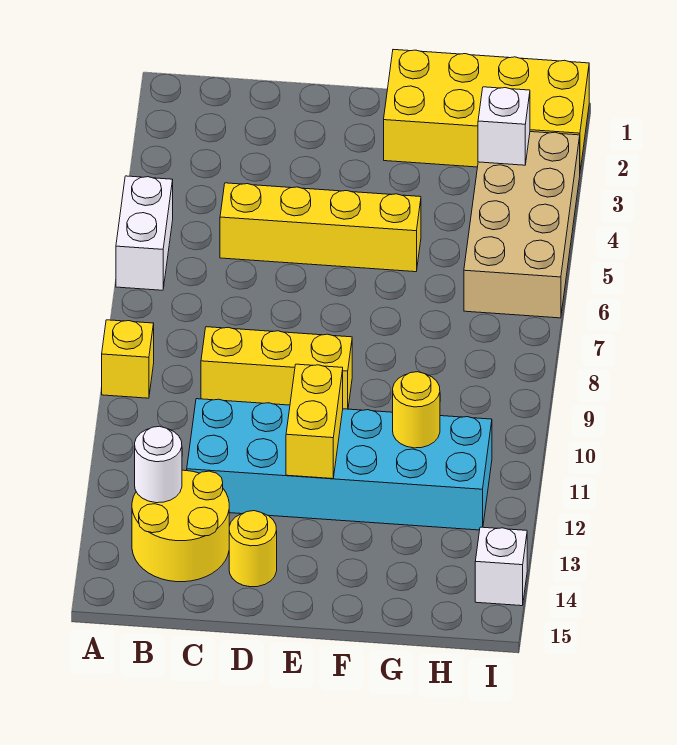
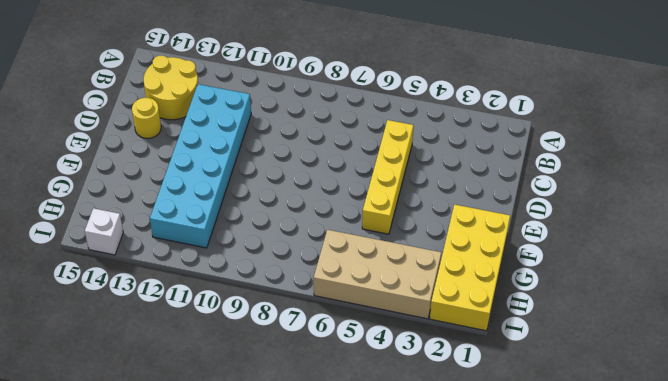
none -> white 1x2 brick [116,176,173,290]
none -> yellow 1x1 brick [102,320,154,398]
none -> yellow 1x3 brick [201,327,352,409]

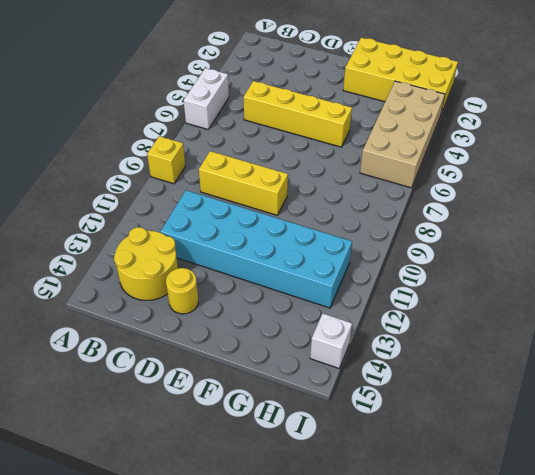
none -> white 1x1 round brick [135,426,182,503]
none -> yellow 1x2 brick [286,364,343,479]
none -> yellow 1x1 round brick [393,372,440,448]

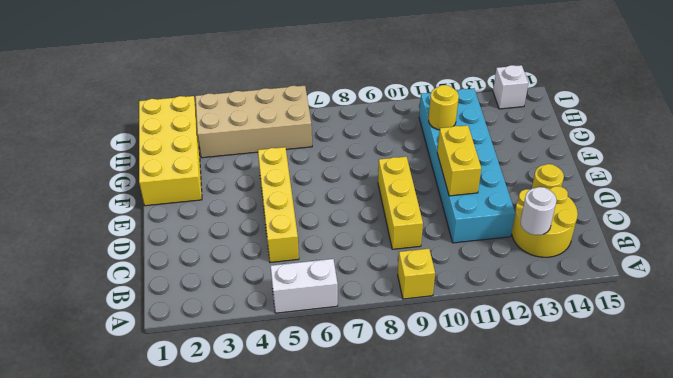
yellow 1x2 brick [437,125,481,196] -> yellow 1x2 brick turned to [286,364,343,479]
none -> white 1x1 brick [478,87,530,165]

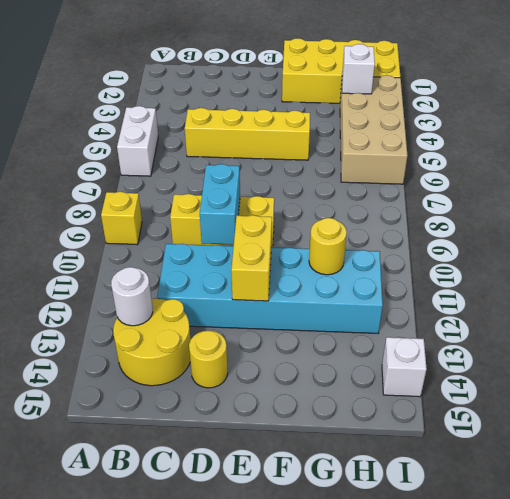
cyan 1x2 brick [200,164,240,245] -> none

